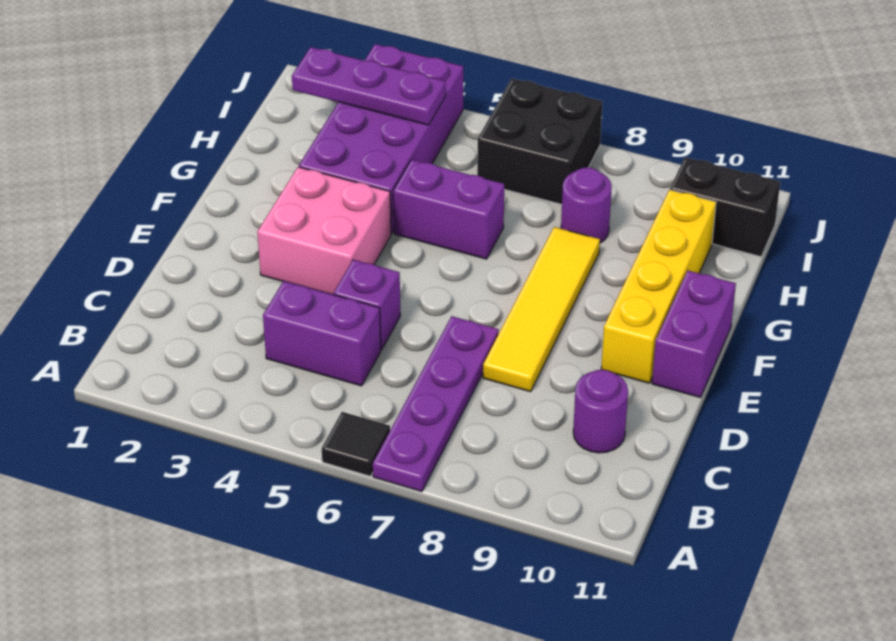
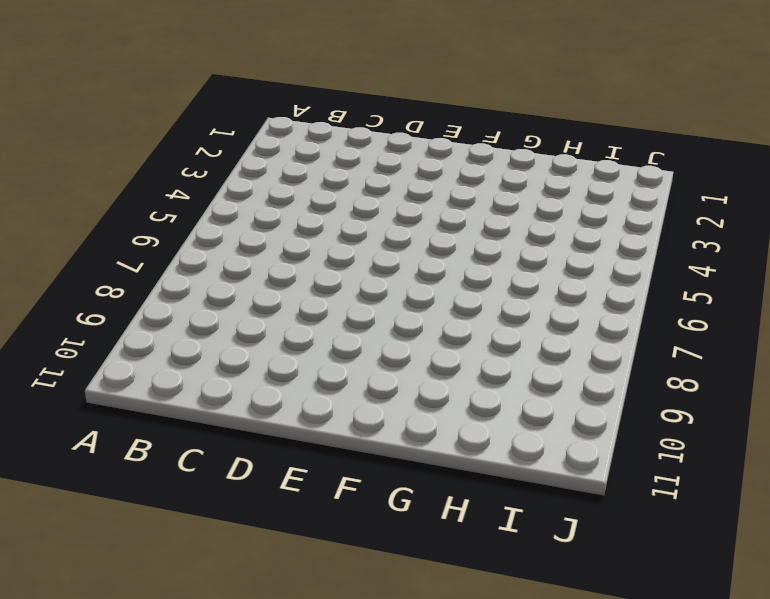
none -> black 1x1 tile [322,412,390,476]
none -> purple 1x4 plate [373,316,499,492]
none -> purple 1x2 brick [263,281,381,386]

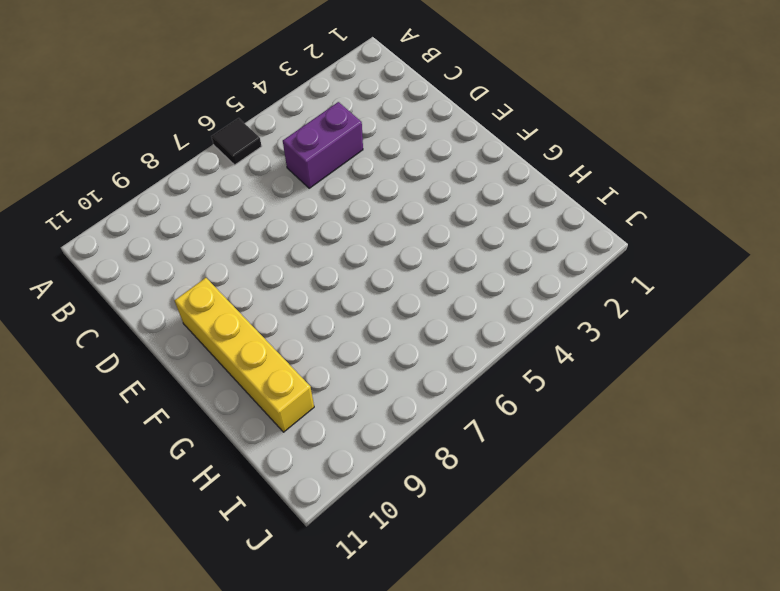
none -> purple 1x4 plate [373,316,499,492]
none -> purple 1x1 round brick [573,370,628,453]
none -> purple 1x1 brick [334,260,400,350]

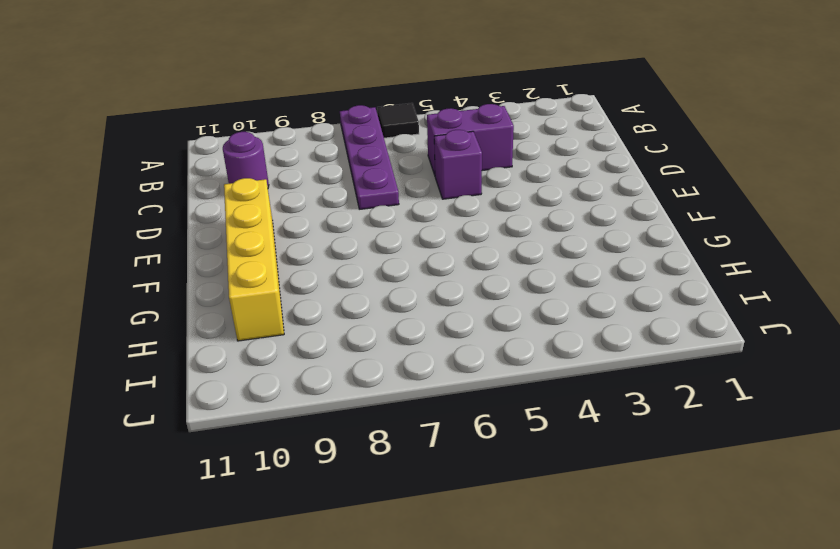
none -> yellow 1x4 tile [483,227,600,392]
none -> pink 2x2 brick [257,167,391,295]
none -> purple 1x2 brick [652,271,736,397]

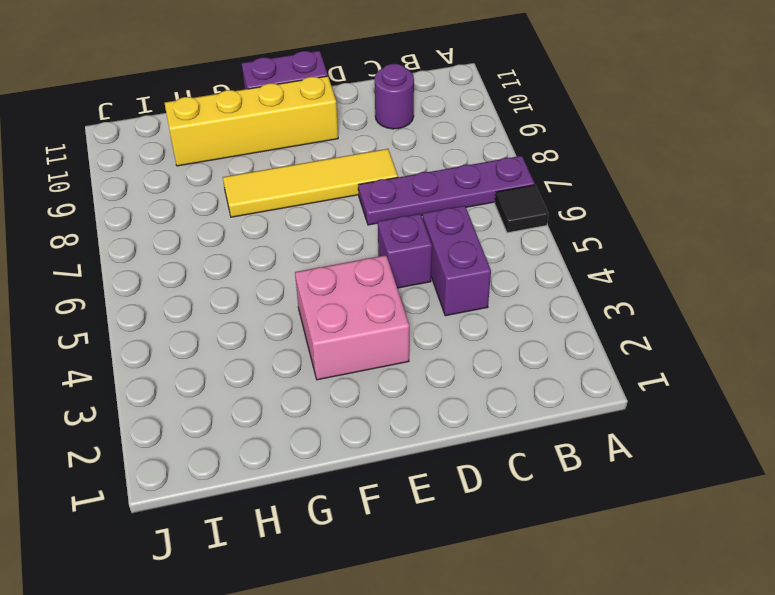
none -> purple 2x4 brick [299,44,463,234]
none -> purple 1x2 brick [393,160,504,259]
none -> purple 1x1 round brick [561,167,612,243]

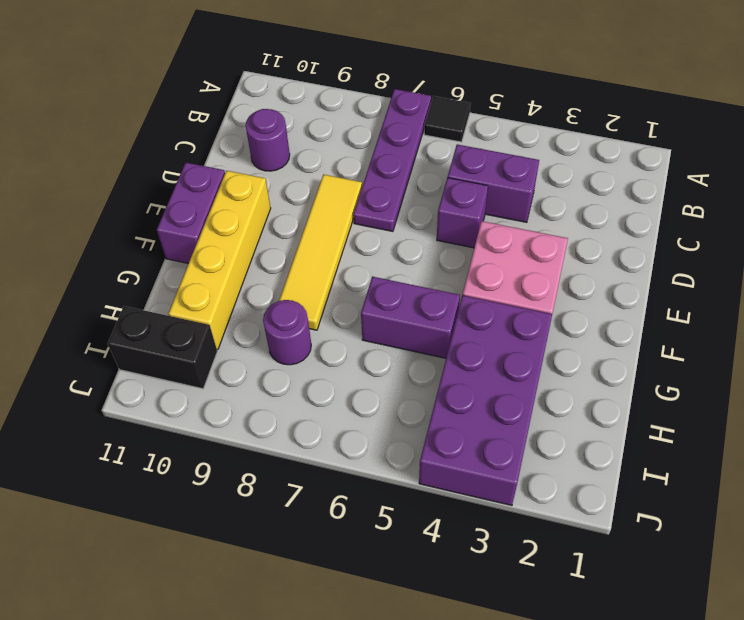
none -> black 2x2 brick [477,78,603,204]
none -> purple 1x3 plate [292,47,446,125]

